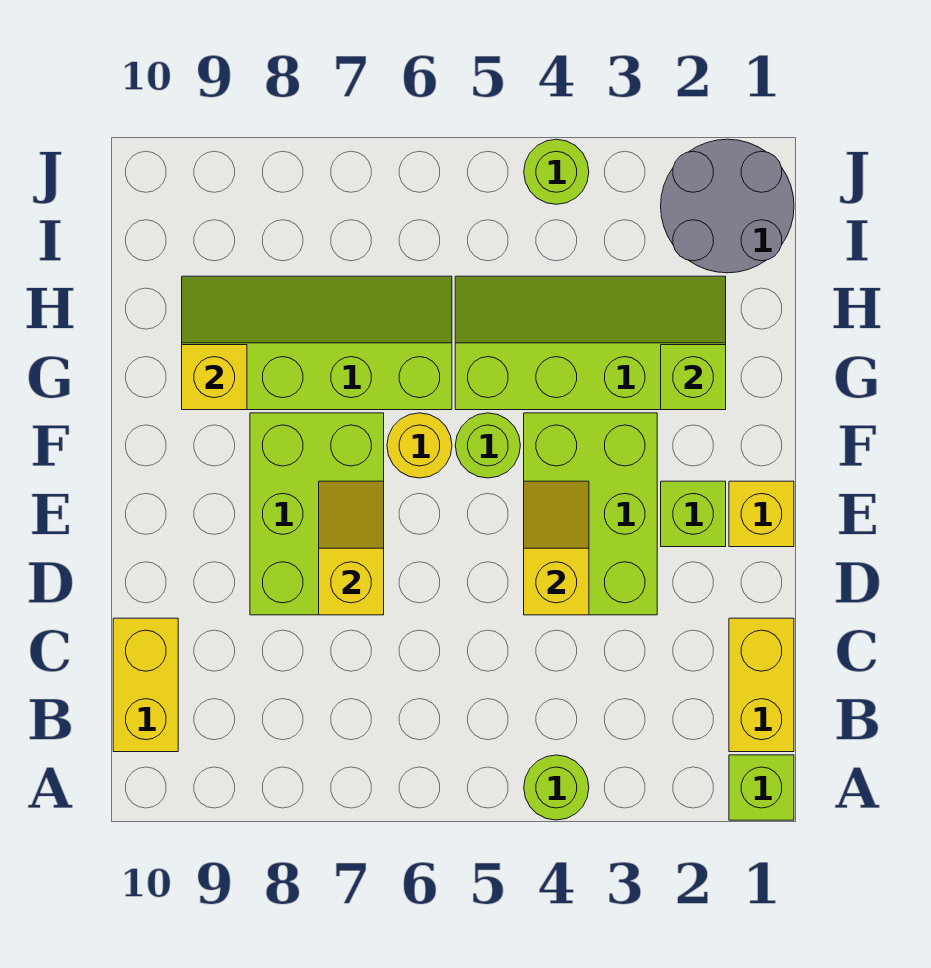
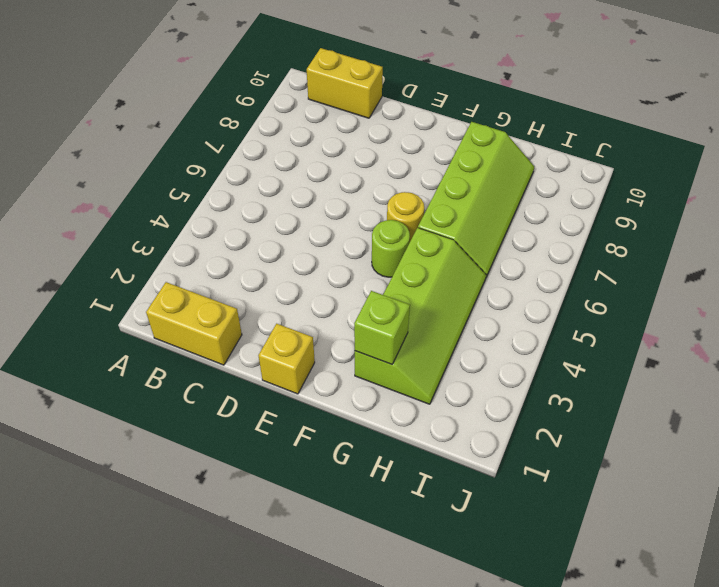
none -> lime 1x1 brick [729,755,794,820]
none -> lime 1x1 round brick [524,755,589,820]
none -> lime 2x3 brick [524,413,657,615]

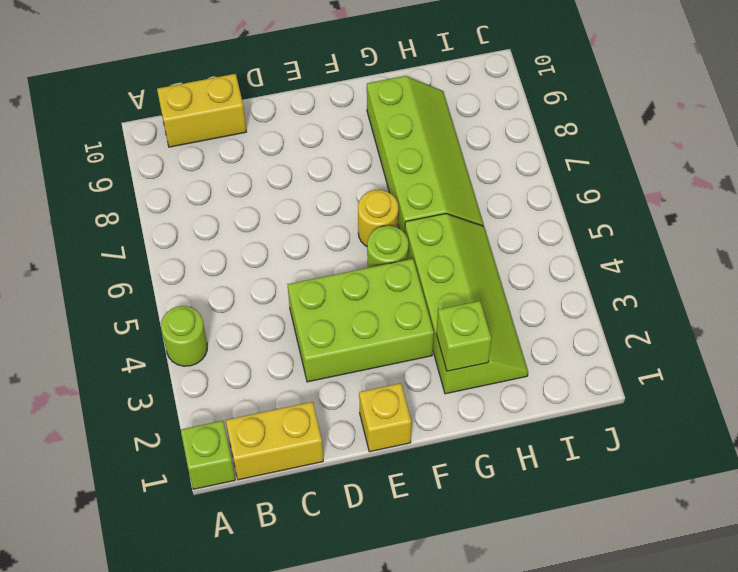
none -> lime 2x3 brick [250,413,384,615]
none -> lime 1x1 brick [661,481,726,547]
none -> grey 2x2 round brick [661,139,794,273]

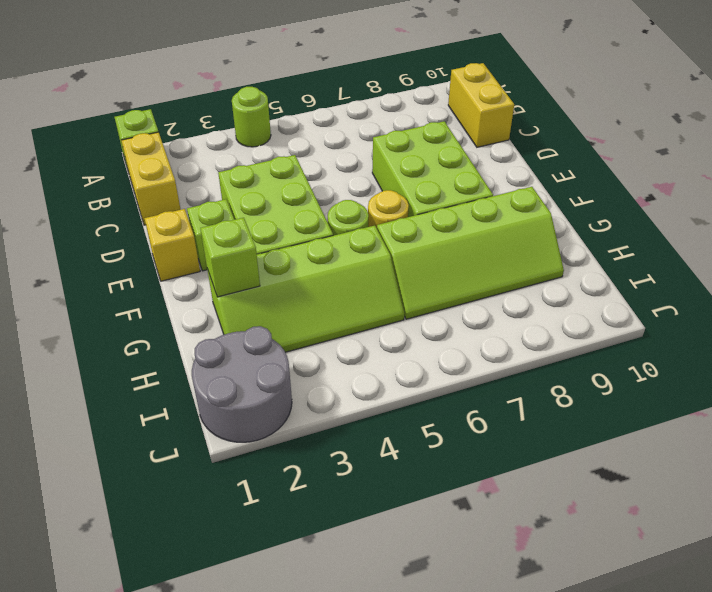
none -> lime 1x1 round brick [524,139,589,204]
none -> yellow 1x2 slope [524,481,589,615]
none -> yellow 1x2 slope [319,481,384,615]

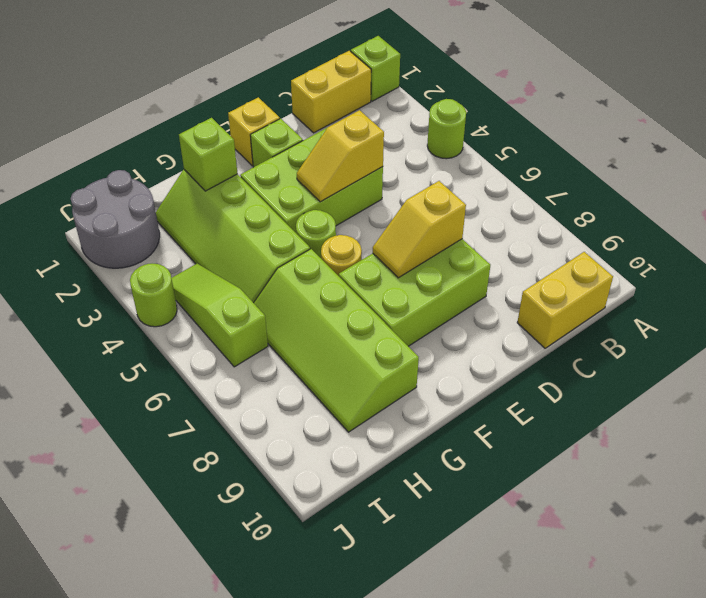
lime 1x3 slope [171,264,268,367] -> none
none -> yellow 1x1 brick [182,345,247,410]

